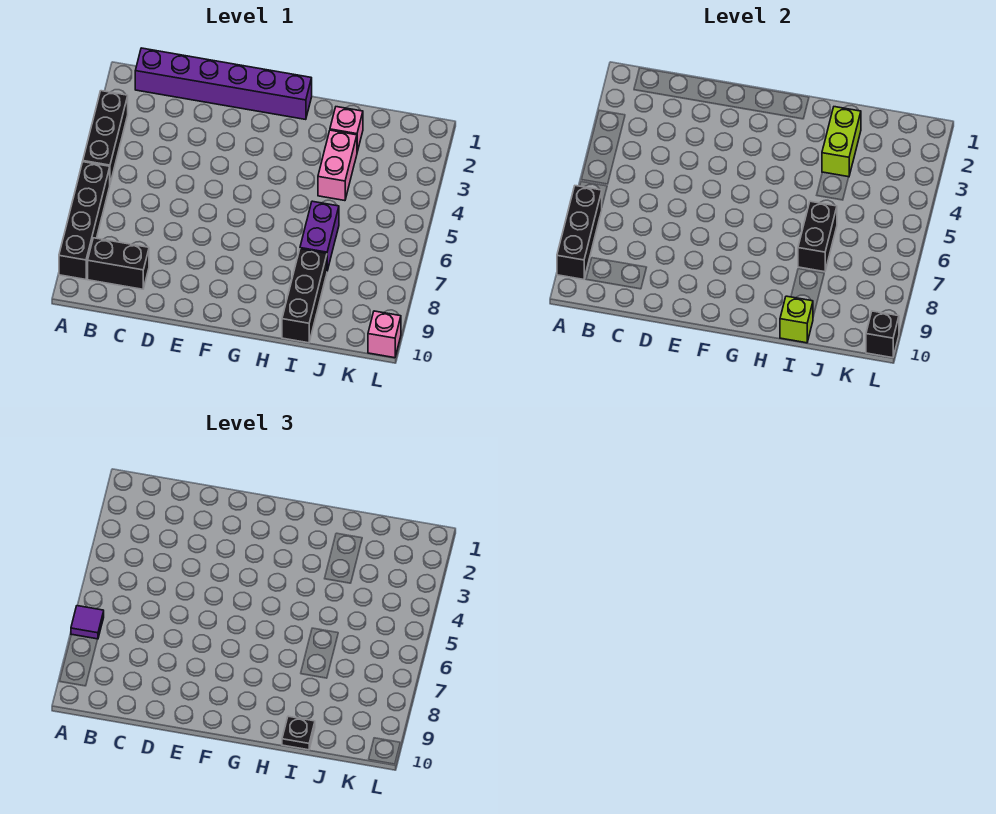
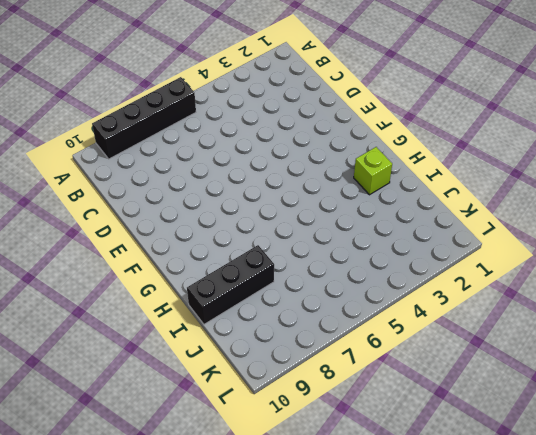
lime 1x1 brick [354,147,392,195] -> lime 1x1 brick moved to [780,296,813,343]
none -> black 1x3 brick [83,91,128,183]
none -> purple 1x6 brick [135,48,312,120]
none -> black 1x2 brick [88,238,149,289]

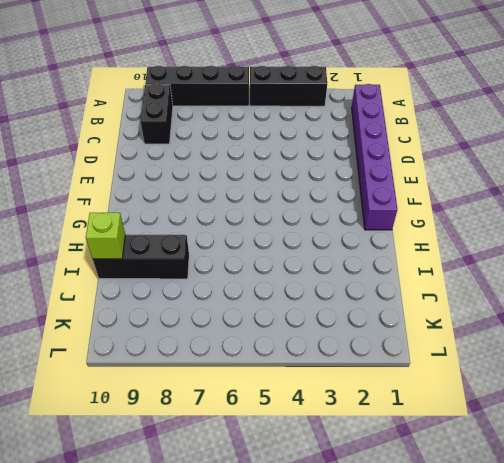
none -> pink 1x1 brick [330,107,363,152]
none -> pink 1x2 brick [318,130,357,201]
none -> purple 1x2 brick [300,201,339,271]

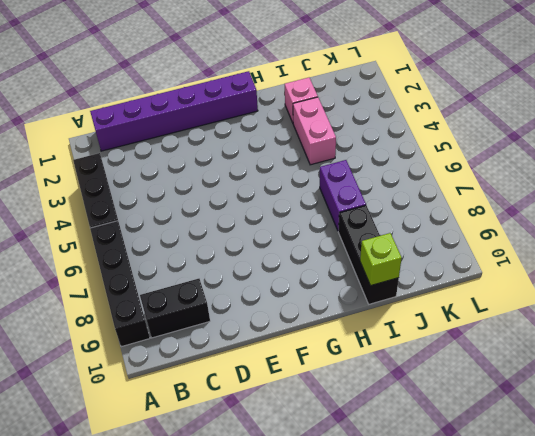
none -> pink 1x1 brick [368,311,401,358]
none -> black 1x3 brick [557,186,602,279]
none -> lime 1x2 brick [822,107,861,177]

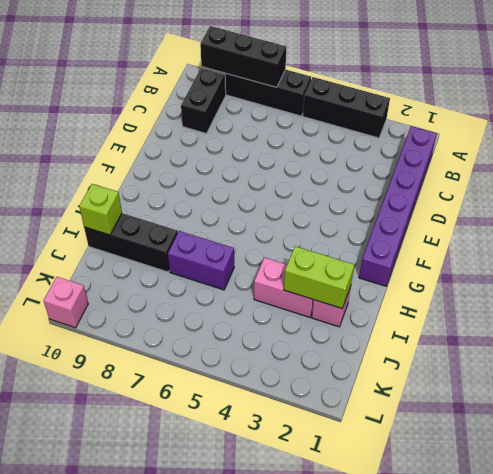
none -> black 1x2 brick [798,201,837,272]
none -> black 1x1 brick [866,311,899,358]
none -> purple 1x1 tile [71,606,104,639]

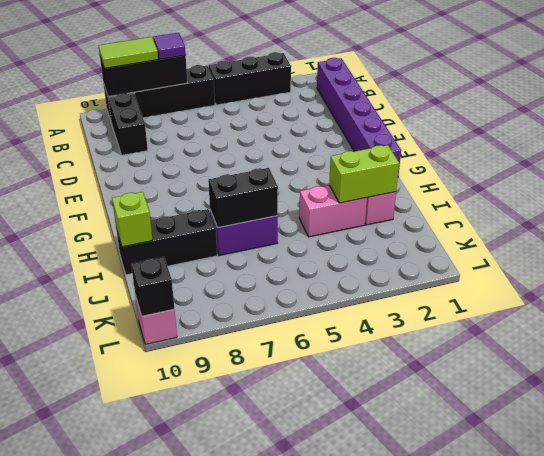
lime 1x2 tile [98,37,158,68] -> none
none -> black 1x1 plate [282,716,315,750]

